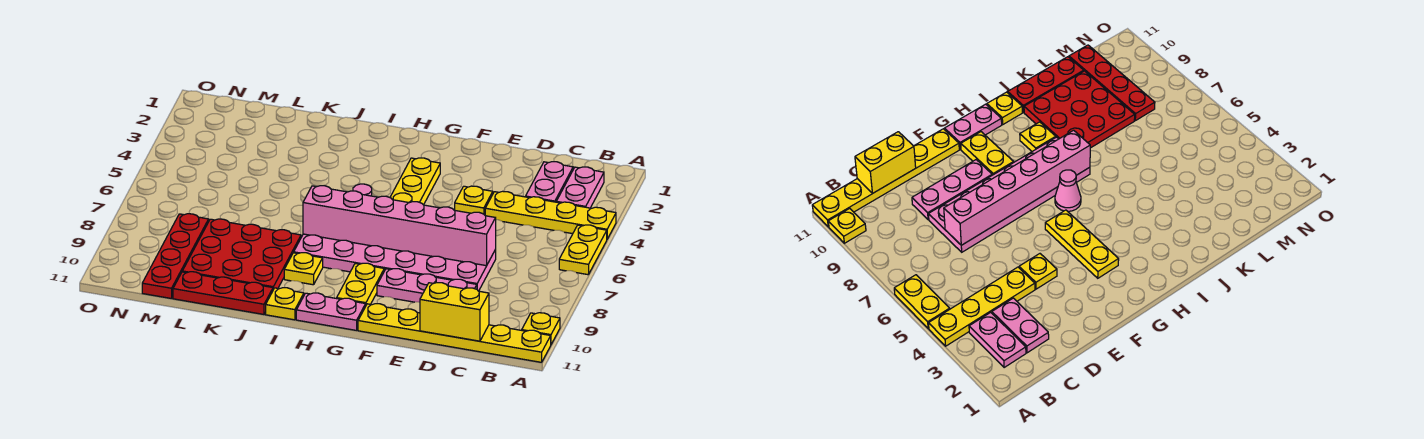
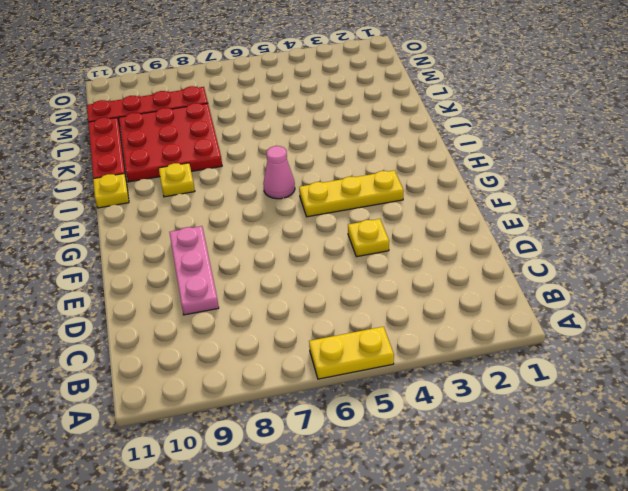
none -> yellow 1x4 plate [485,191,616,239]
none -> yellow 1x1 plate [522,313,560,344]
none -> yellow 1x6 plate [358,304,551,362]

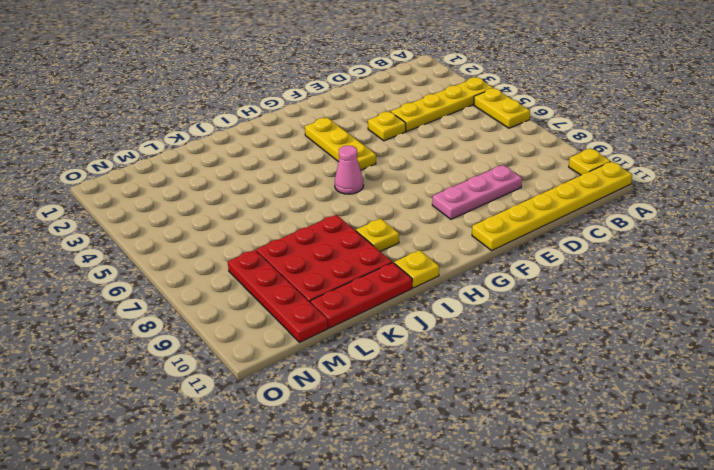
none -> pink 1x2 plate [556,167,604,208]
none -> pink 1x2 plate [526,162,573,202]
none -> pink 2x6 plate [294,234,496,291]

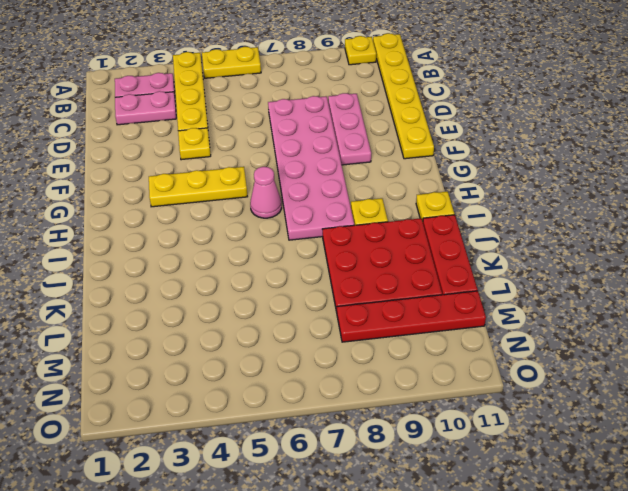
none -> yellow 1x2 plate [337,263,384,305]
none -> pink 1x2 plate [296,293,366,330]
none -> yellow 1x2 brick [420,283,489,341]

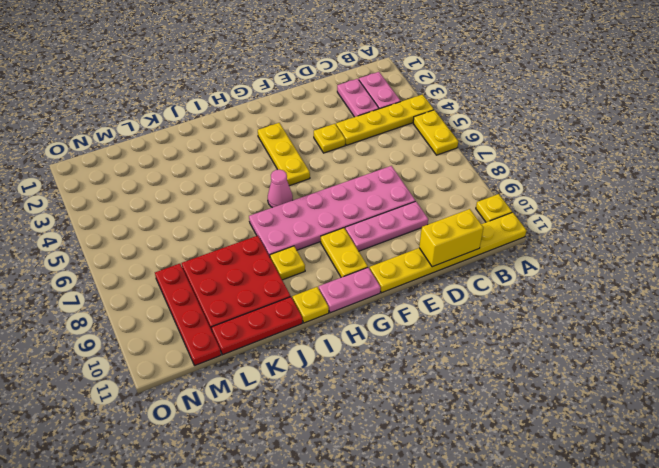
none -> pink 1x6 brick [303,186,496,266]

